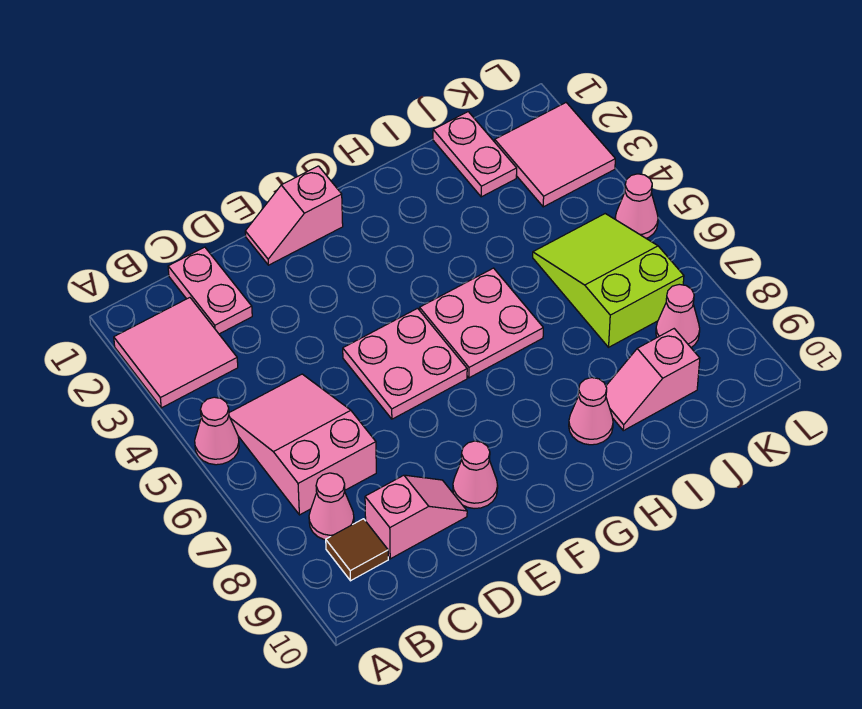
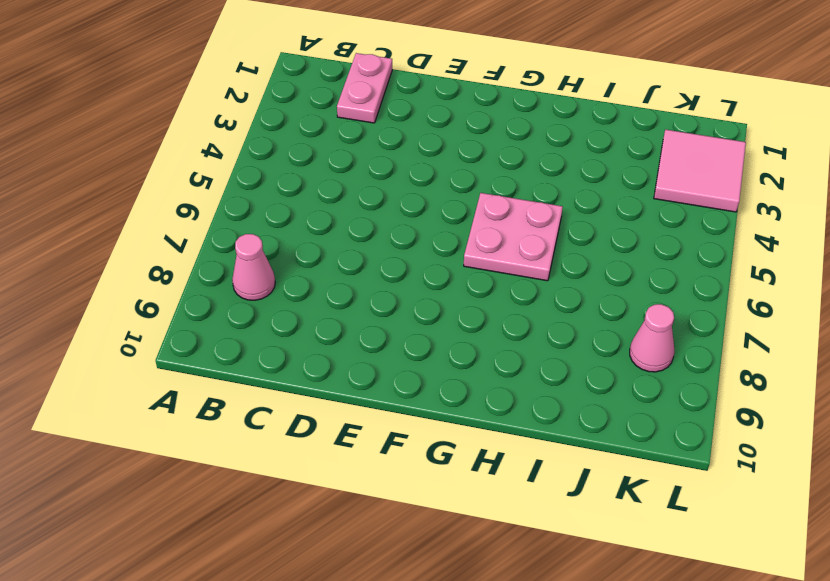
none -> pink 2x2 tile [114,298,238,408]
none -> pink 1x1 cone [195,397,239,465]
none -> pink 2x3 slope [229,374,376,515]

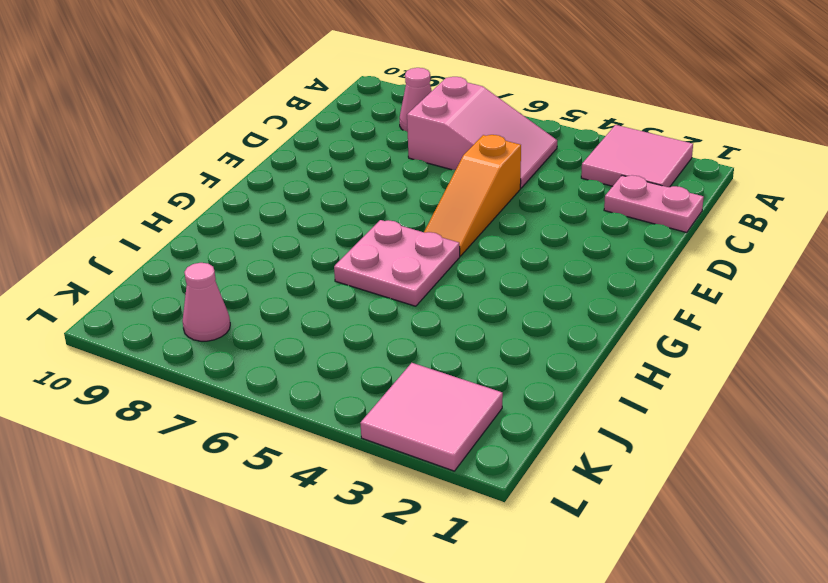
orange 1x3 slope [424,135,521,256] -> pink 2x2 plate [343,308,467,419]
none -> pink 1x1 cone [195,397,239,465]
none -> brown 1x1 tile [326,519,388,581]
none -> pink 1x2 slope [365,475,467,559]

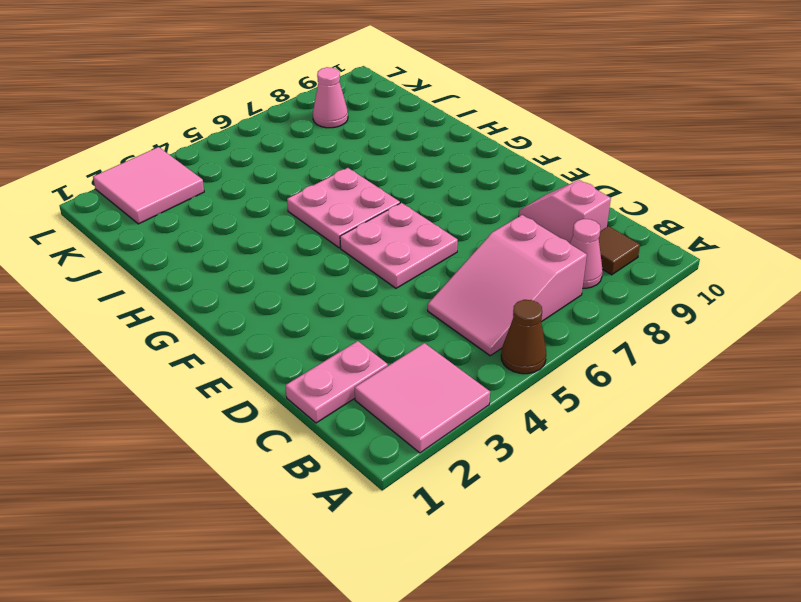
brown 1x1 cone [501,300,546,374] -> pink 1x1 cone [195,397,239,465]
none -> pink 1x2 slope [245,166,343,265]
none -> pink 1x1 cone [453,441,498,509]
none -> pink 1x1 cone [569,378,613,445]

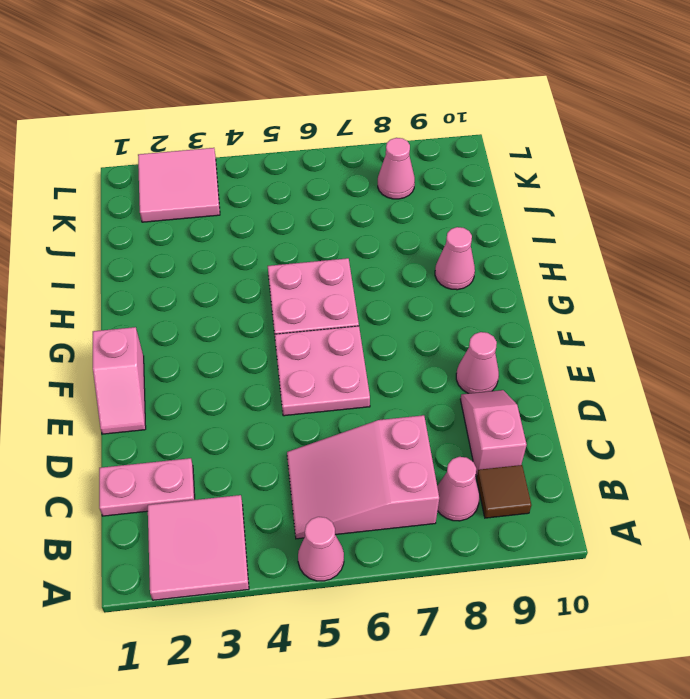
none -> pink 1x2 slope [606,329,700,431]
none -> pink 1x2 plate [433,112,517,197]
none -> lime 2x3 slope [533,214,684,347]

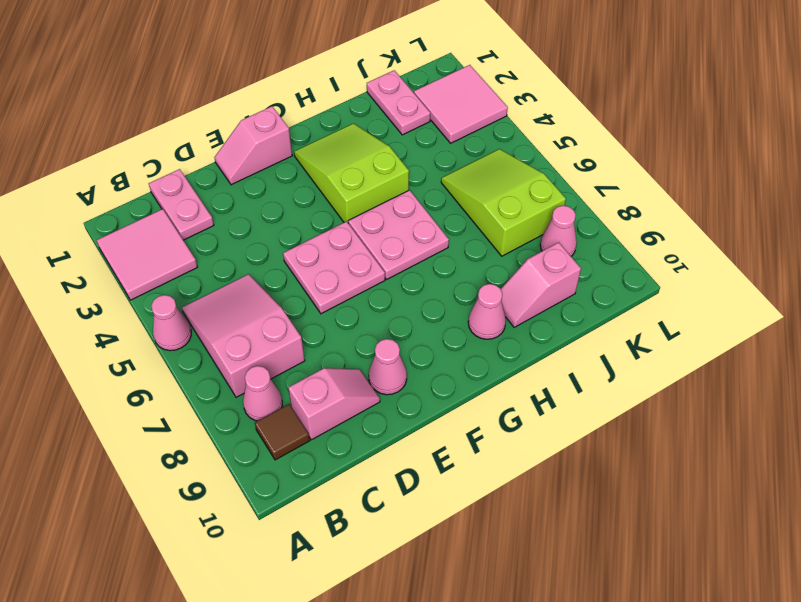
lime 2x3 slope [294,124,409,222] -> none
none -> pink 1x1 cone [615,174,658,238]

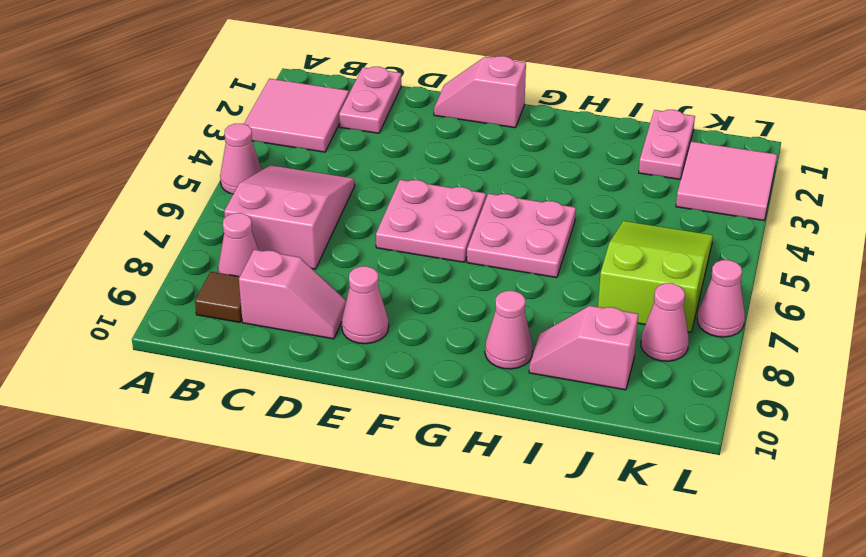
pink 1x1 cone [697,260,745,337] -> pink 1x1 cone moved to [615,174,658,238]

